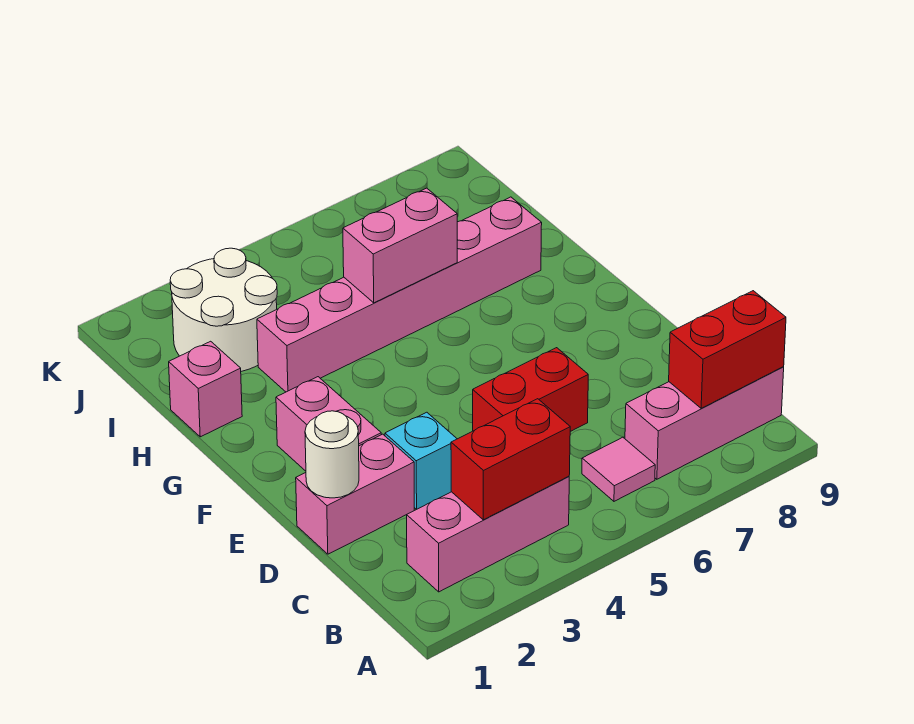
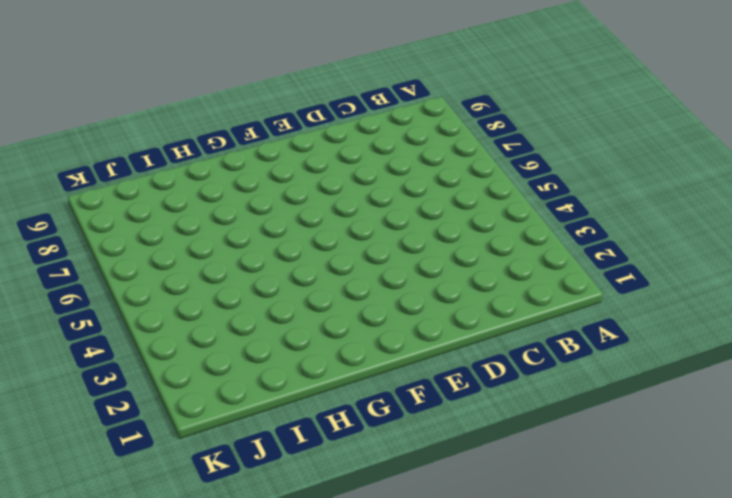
none -> pink 1x3 brick [407,476,569,592]
none -> pink 1x1 tile [582,437,655,501]
none -> pink 1x3 brick [625,367,784,479]

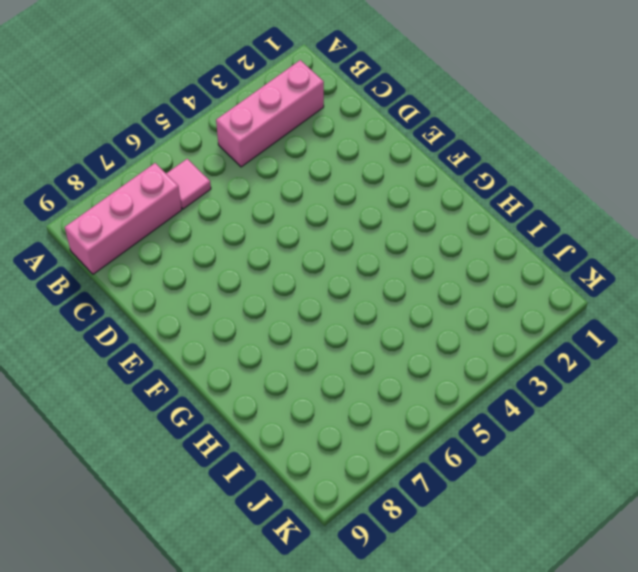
none -> pink 1x2 brick [296,434,414,554]
none -> cyan 1x1 brick [385,412,457,509]
none -> red 1x2 brick [473,348,588,432]

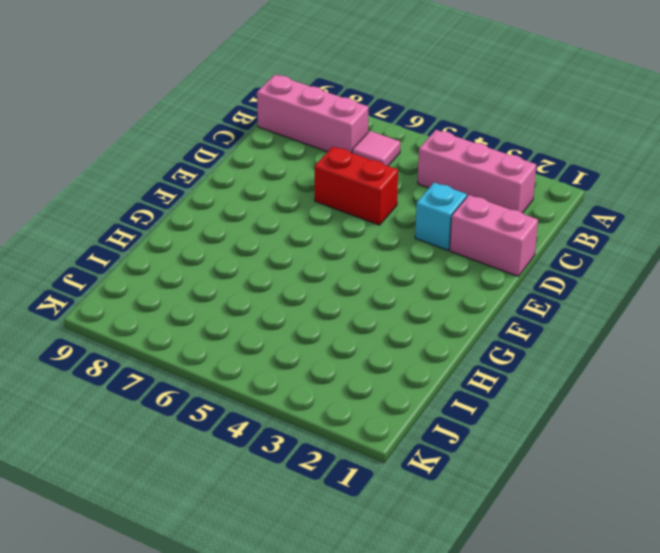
none -> pink 1x2 brick [276,377,381,471]
none -> pink 1x1 brick [169,341,242,437]
none -> pink 1x6 brick [257,197,542,392]

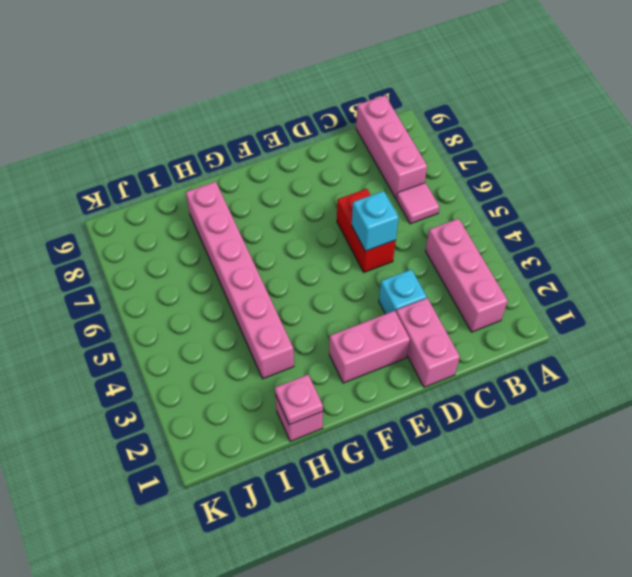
cyan 1x1 brick [352,191,399,251] -> none
pink 1x1 plate [275,375,323,425] -> none
none -> white 2x2 round brick [170,248,277,371]
none -> red 1x2 brick [451,399,570,520]
none -> red 1x2 brick [669,291,786,408]

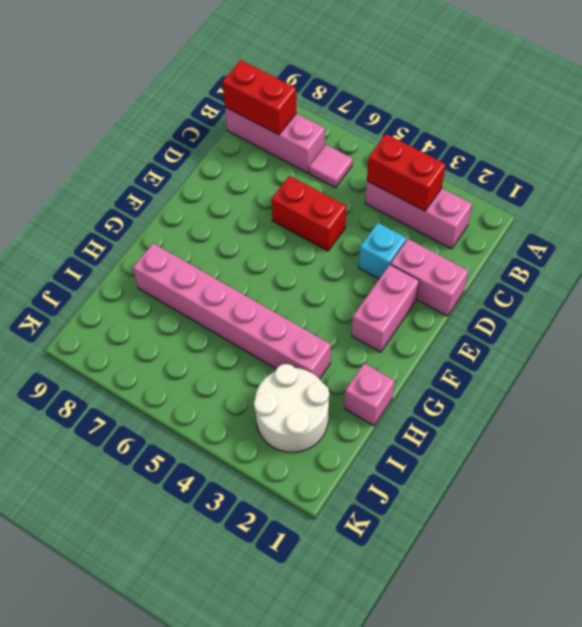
none -> white 1x1 round brick [305,411,359,498]
none -> pink 1x2 brick [343,188,457,303]

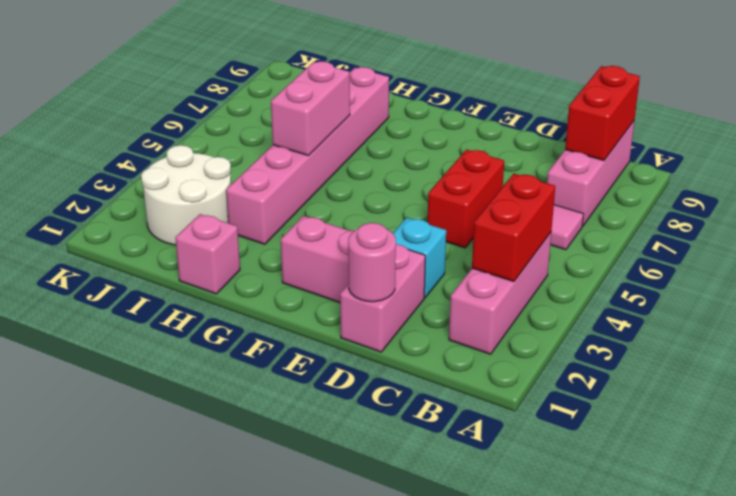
pink 1x1 round brick [348,223,396,302] -> white 1x1 round brick [305,411,359,498]

